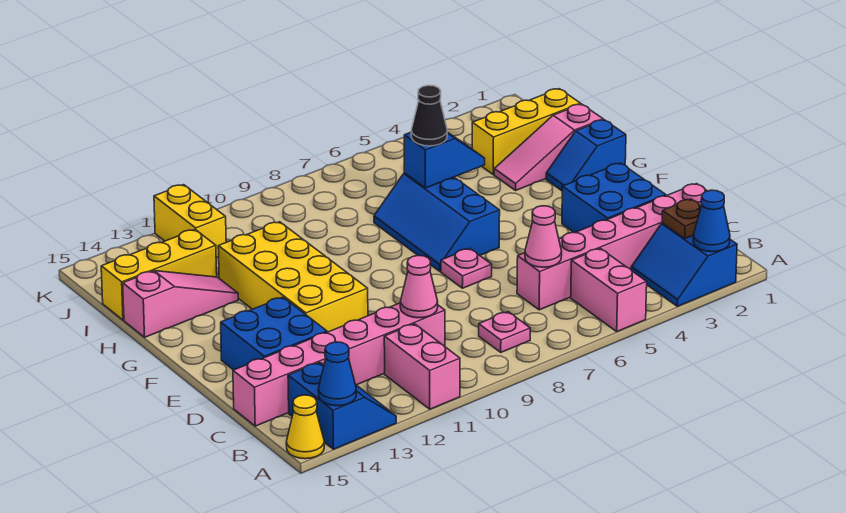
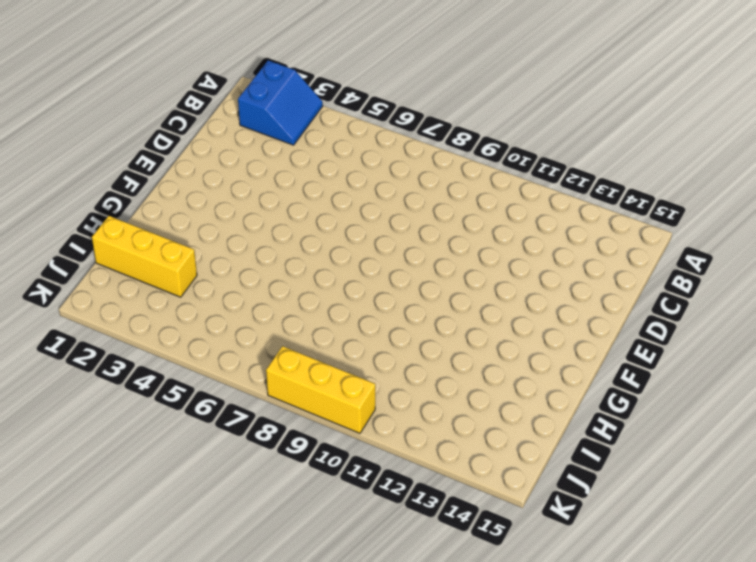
yellow 1x3 brick [266,346,375,433] -> yellow 1x3 brick moved to [101,230,217,320]
none -> pink 1x2 brick [571,248,647,331]
none -> pink 1x2 brick [384,324,460,409]
none -> blue 2x2 slope [288,362,396,449]

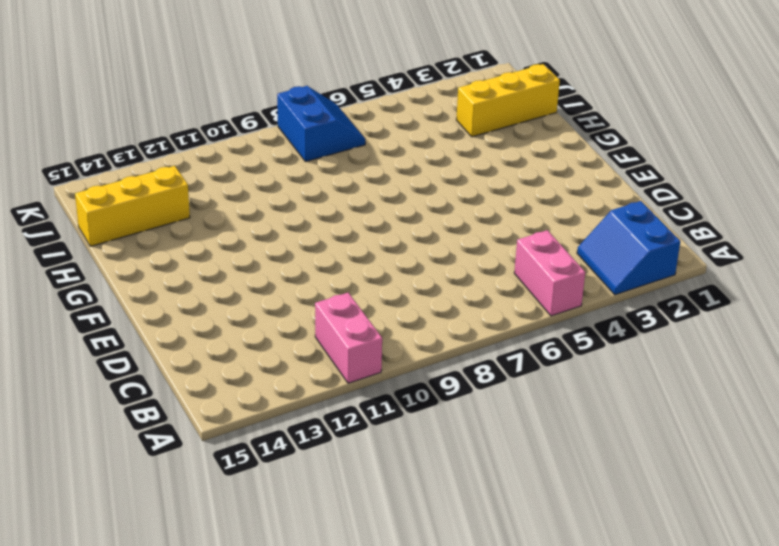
blue 2x2 slope [277,86,365,162] -> blue 2x2 slope moved to [288,362,396,449]
none -> yellow 1x1 cone [286,395,324,459]
none -> pink 1x1 plate [479,312,530,352]
none -> pink 1x6 brick [517,184,707,310]

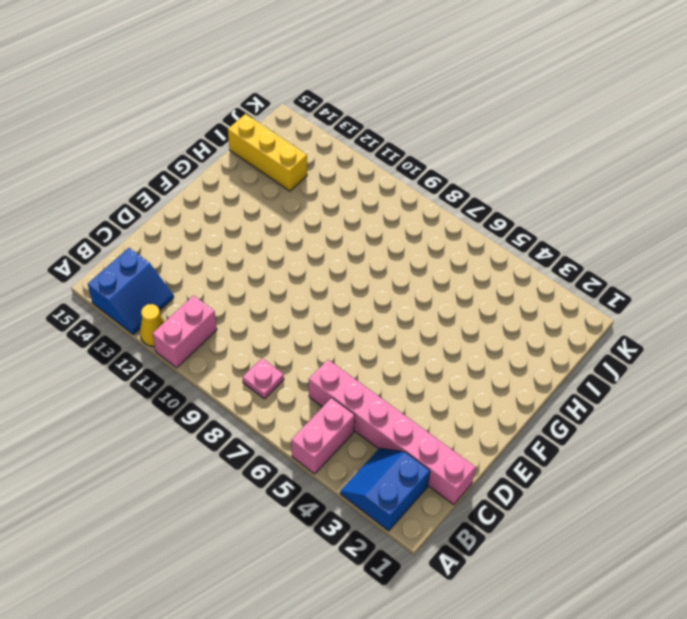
yellow 1x1 cone [140,304,165,346] -> yellow 1x1 cone moved to [286,395,324,459]
none -> pink 1x6 brick [233,303,445,426]
none -> blue 2x2 brick [562,163,666,233]
none -> blue 2x2 brick [221,297,327,370]

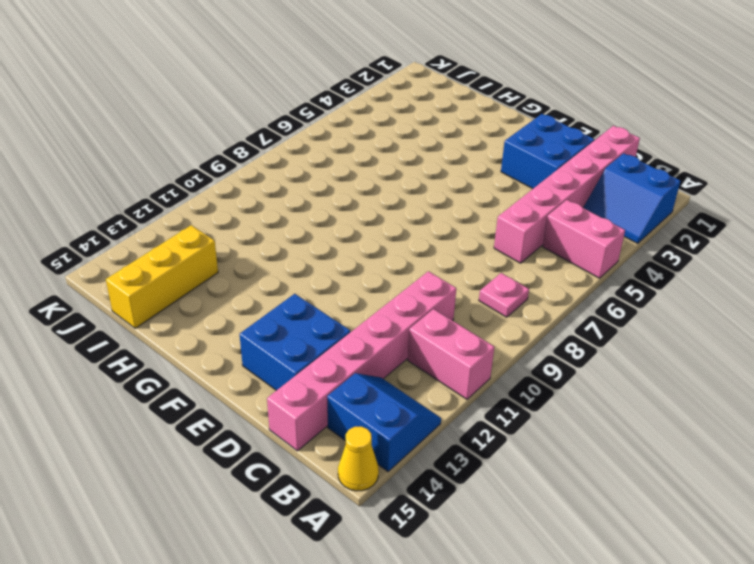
none -> pink 1x1 plate [441,249,492,288]
none -> yellow 2x4 brick [218,222,368,332]
none -> blue 2x3 slope [374,173,500,271]

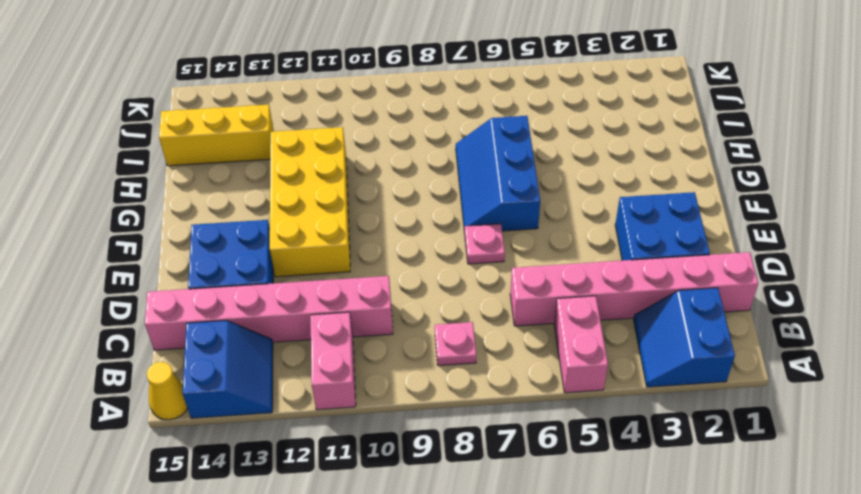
none -> blue 1x2 slope [546,120,626,191]
none -> pink 1x3 slope [494,104,603,190]
none -> pink 1x3 slope [123,271,238,337]

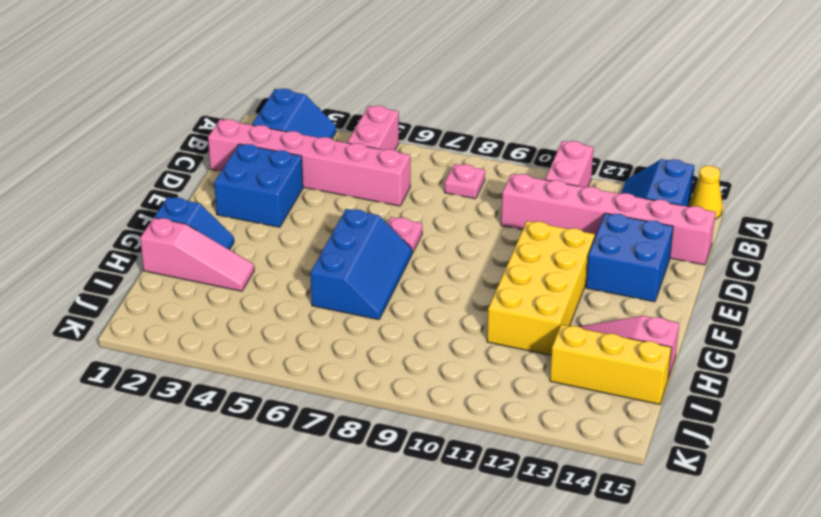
none -> yellow 1x3 brick [472,89,581,174]
none -> yellow 1x2 brick [154,185,226,258]
none -> blue 1x1 cone [693,190,730,252]

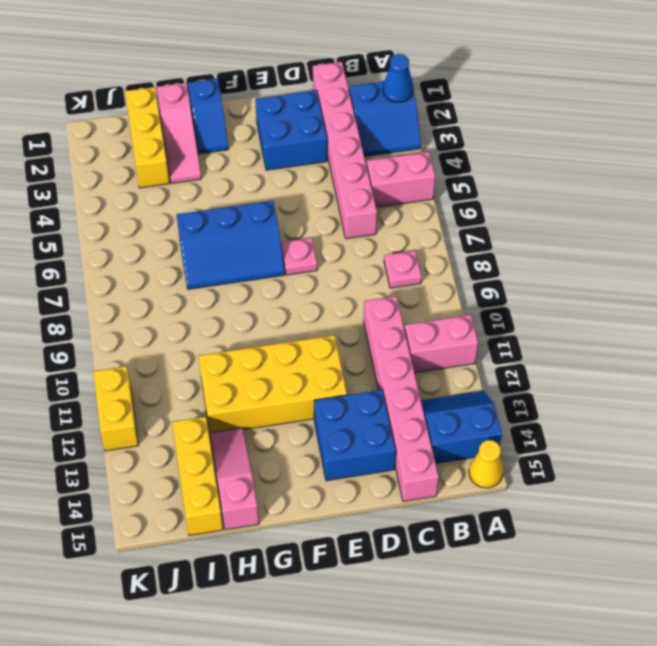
yellow 1x2 brick [93,366,138,451] -> yellow 1x2 brick turned to [154,185,226,258]
none -> blue 1x1 cone [318,342,356,406]
none -> brown 1x1 plate [662,199,701,238]
none -> pink 1x1 cone [525,206,562,267]

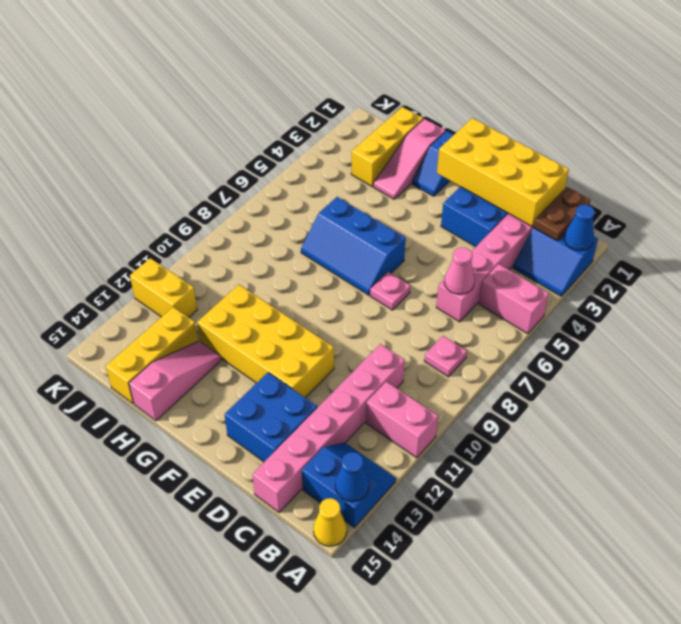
brown 1x2 plate [534,187,590,241] -> brown 1x1 plate [662,199,701,238]
yellow 2x4 brick [437,118,569,226] -> none
none -> pink 1x1 cone [400,256,438,318]
none -> blue 1x2 slope [404,132,485,188]
none -> black 1x1 cone [411,85,447,146]

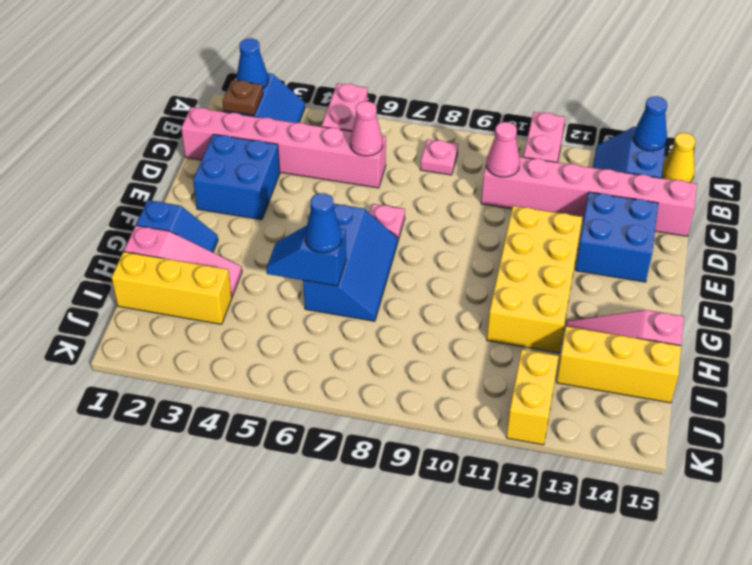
blue 1x1 cone [305,193,342,253] -> black 1x1 cone [411,85,447,146]

